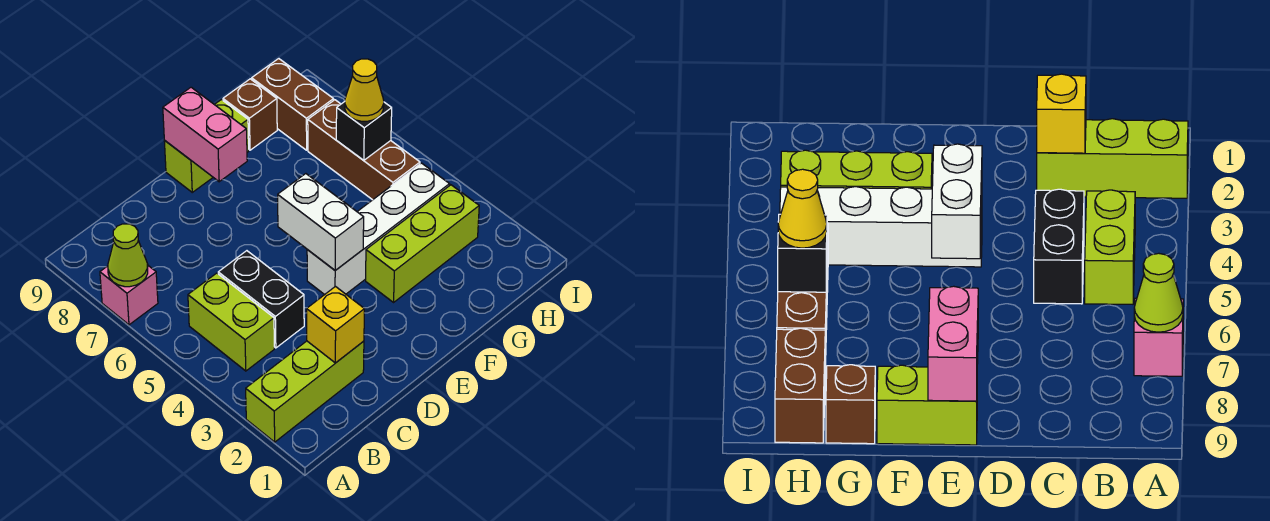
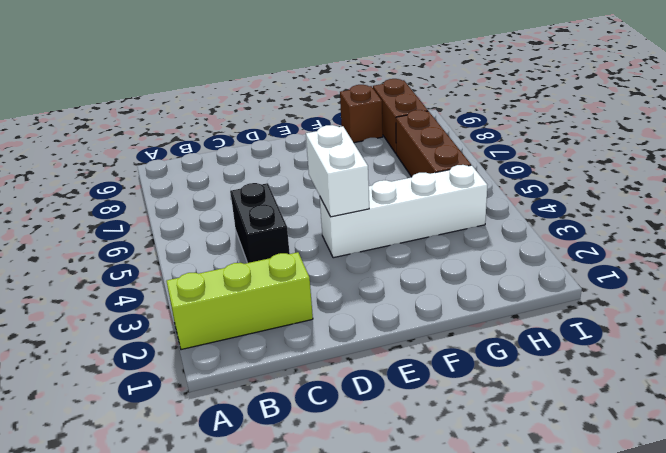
none -> pink 1x1 brick [100,266,158,325]
none -> lime 1x2 brick [188,273,274,371]
none -> lime 1x2 brick [164,100,249,192]

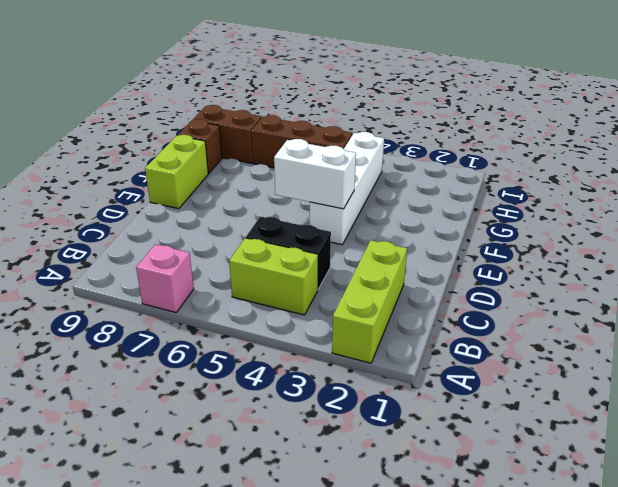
none -> lime 1x3 brick [366,185,479,302]
none -> lime 1x1 cone [108,224,148,287]
none -> yellow 1x1 brick [307,287,364,363]

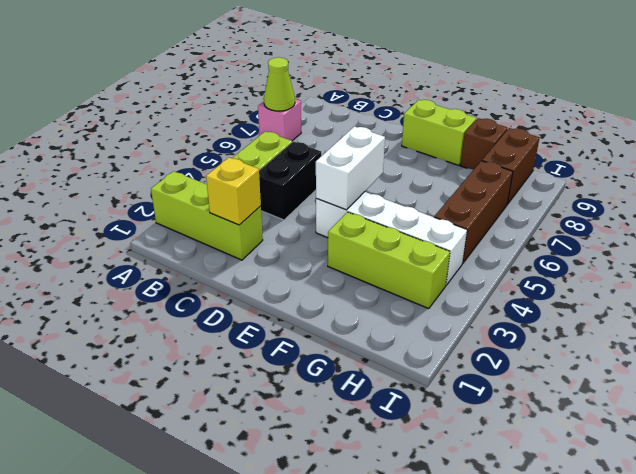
none -> pink 1x2 brick [163,87,247,182]
none -> black 1x1 brick [336,102,392,160]
none -> yellow 1x1 cone [345,59,384,121]

